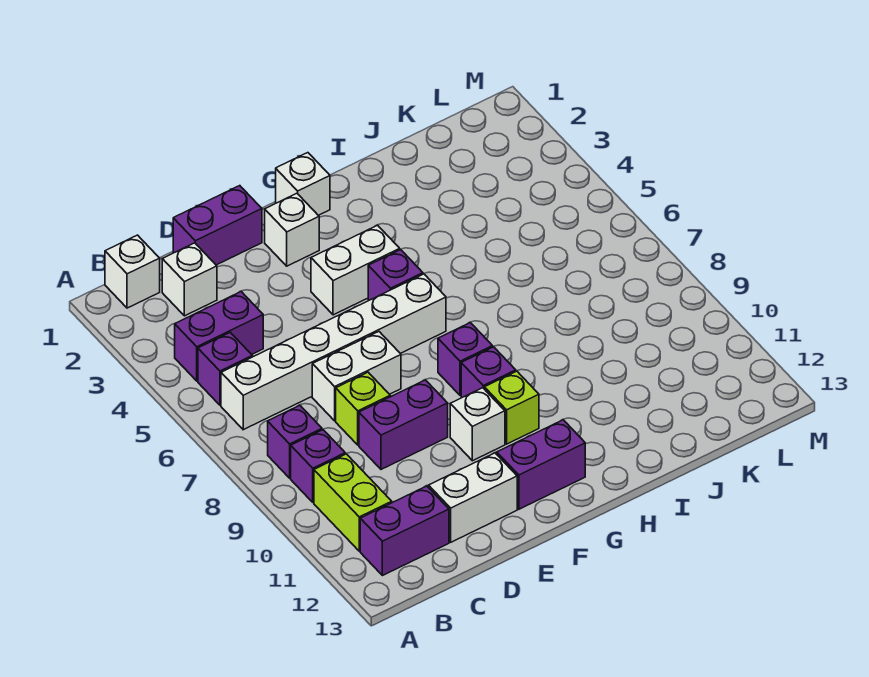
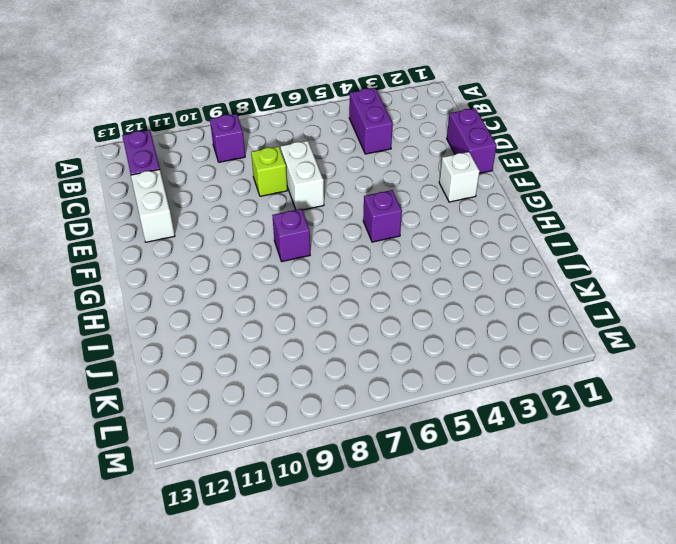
none -> white 1x1 brick [105,235,160,308]
none -> purple 1x1 brick [198,332,252,405]
none -> white 1x6 brick [221,274,446,430]

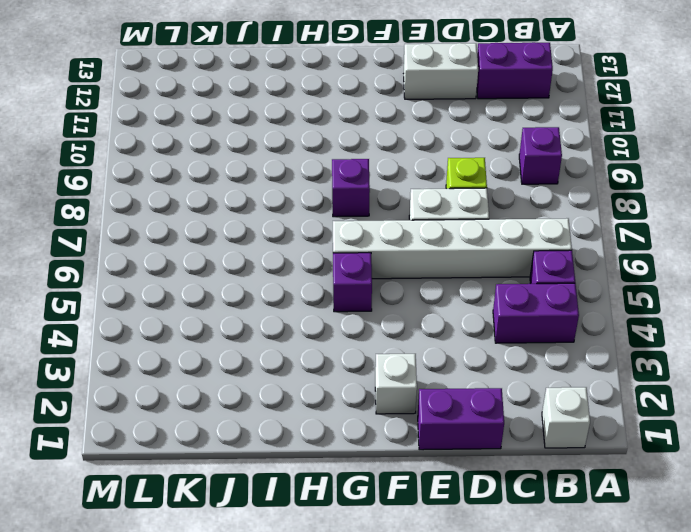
none -> purple 1x1 brick [268,405,322,478]
none -> lime 1x2 brick [314,454,392,551]
none -> white 1x1 brick [162,243,217,316]

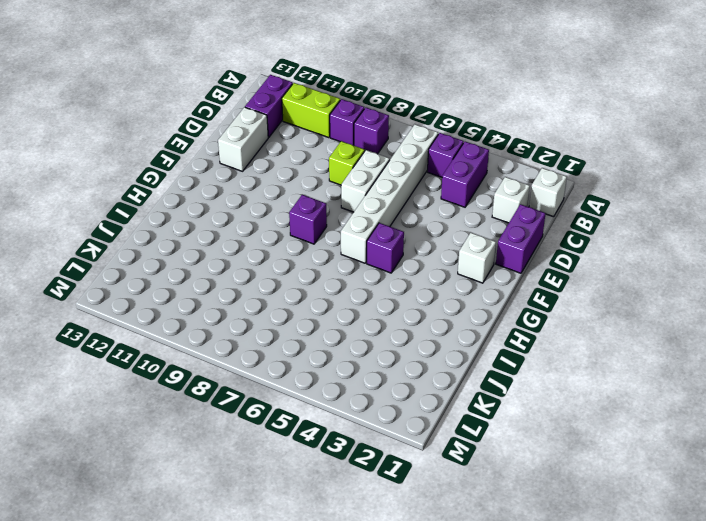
none -> purple 1x2 brick [359,380,448,469]
none -> white 1x2 brick [311,225,400,315]
none -> white 1x1 brick [450,388,505,461]

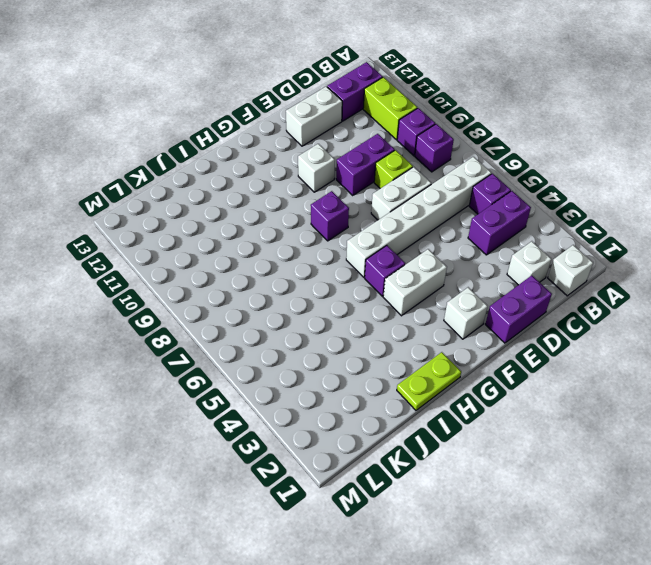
lime 1x2 plate [397,352,461,410] -> none
none -> purple 1x2 brick [497,420,585,509]
none -> white 1x1 brick [276,153,330,215]
none -> purple 1x1 brick [461,347,516,397]

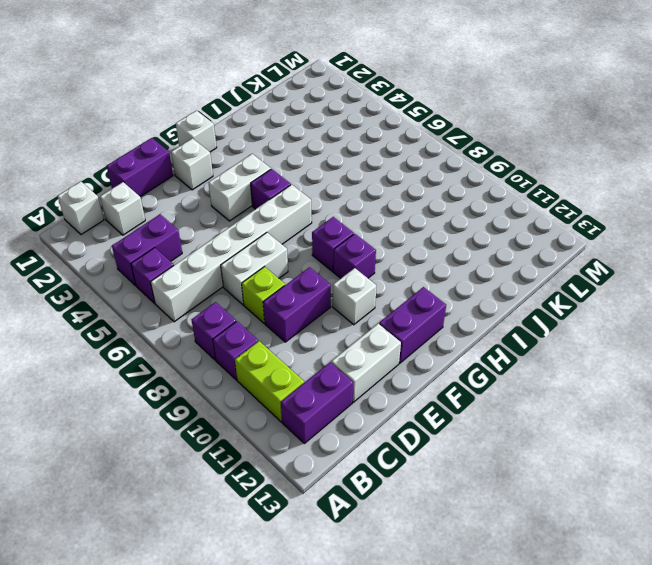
none -> lime 1x1 brick [484,371,539,444]

